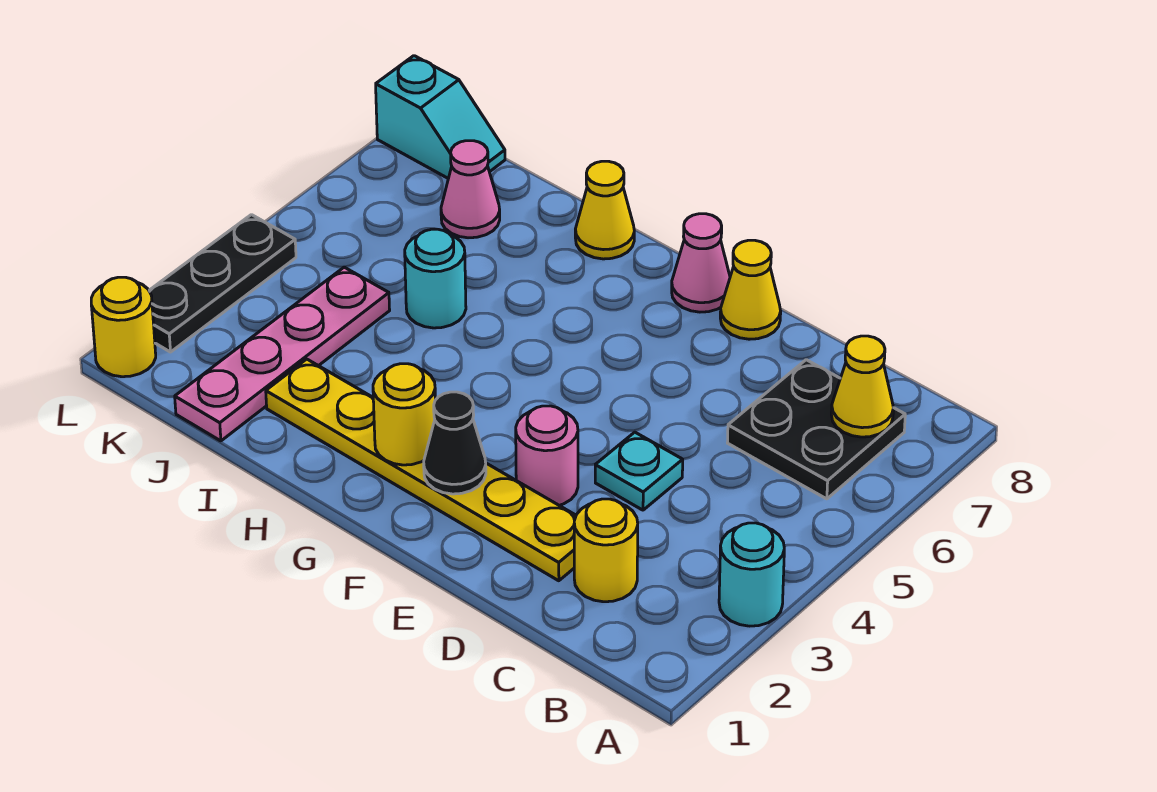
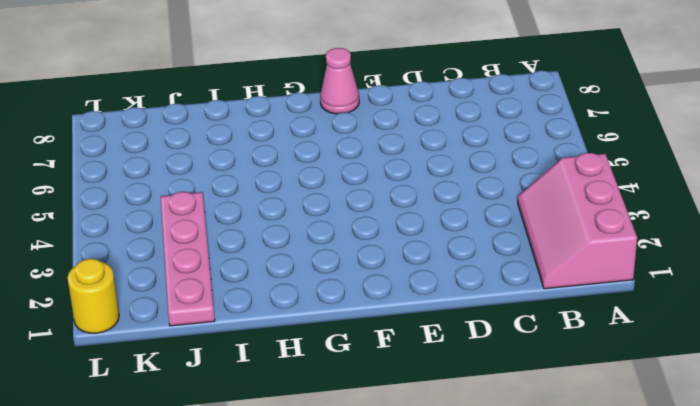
pink 2x3 slope [518,153,637,289] -> cyan 1x1 round brick [719,523,784,626]
none -> black 2x2 plate [728,360,905,499]
none -> yellow 1x1 round brick [574,499,638,602]
none -> yellow 1x6 plate [266,359,576,581]

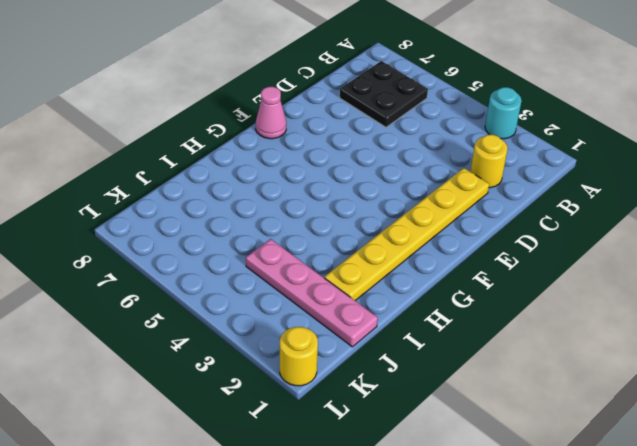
none -> cyan 1x1 plate [595,432,683,510]
none -> pink 1x1 round brick [516,406,578,505]
none -> yellow 1x1 cone [720,240,781,339]

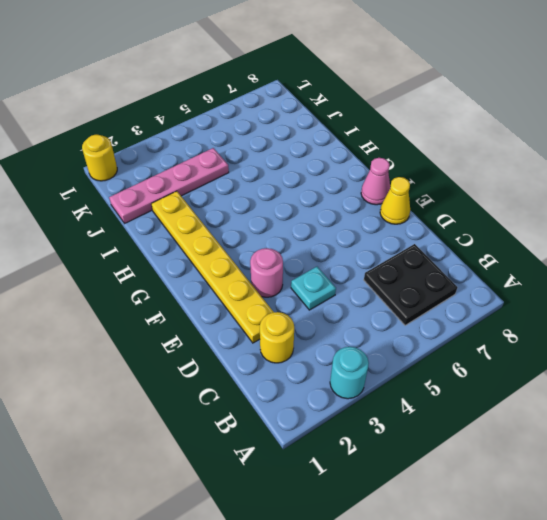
none -> yellow 1x1 cone [575,161,634,259]
none -> cyan 1x1 round brick [405,229,466,328]
none -> pink 1x1 cone [441,141,500,238]

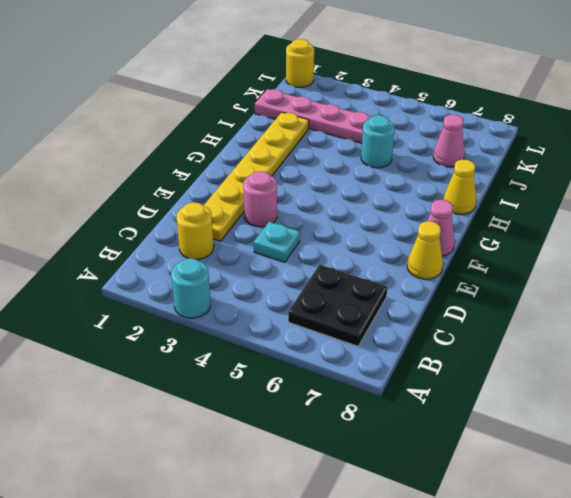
none -> cyan 1x2 slope [376,56,505,179]
none -> black 1x3 plate [149,215,296,352]
none -> yellow 1x1 cone [831,336,893,437]

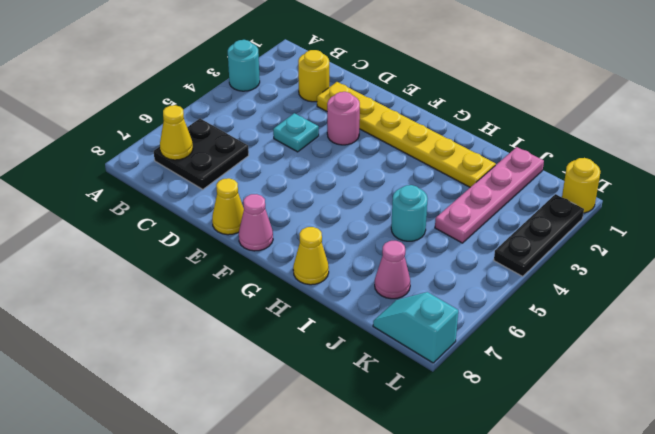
none -> black 1x1 cone [424,392,486,494]
none -> yellow 1x1 round brick [373,364,435,465]

